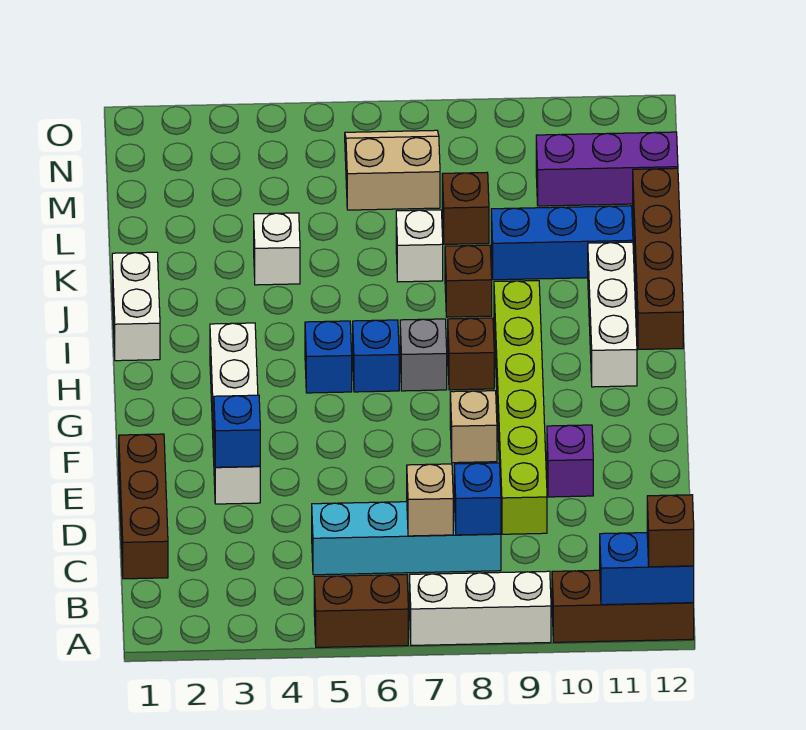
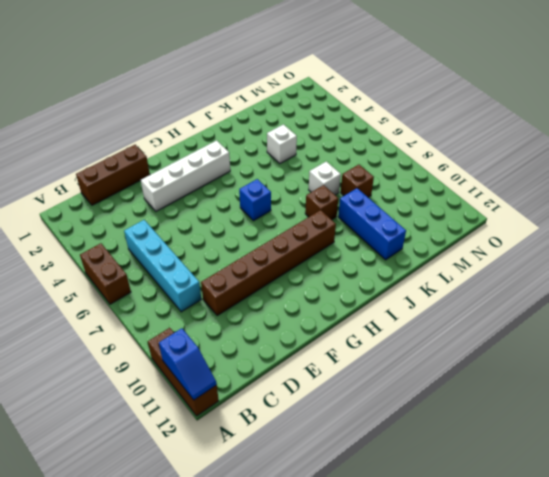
blue 1x2 slope [159,328,217,400] -> blue 1x2 brick [600,533,694,605]
brown 1x6 brick [201,210,336,316] -> lime 1x6 brick [494,281,547,534]
none -> white 1x3 brick [409,571,551,645]
none -> purple 1x1 brick [547,425,593,497]
none -> tan 1x1 brick [450,391,497,463]

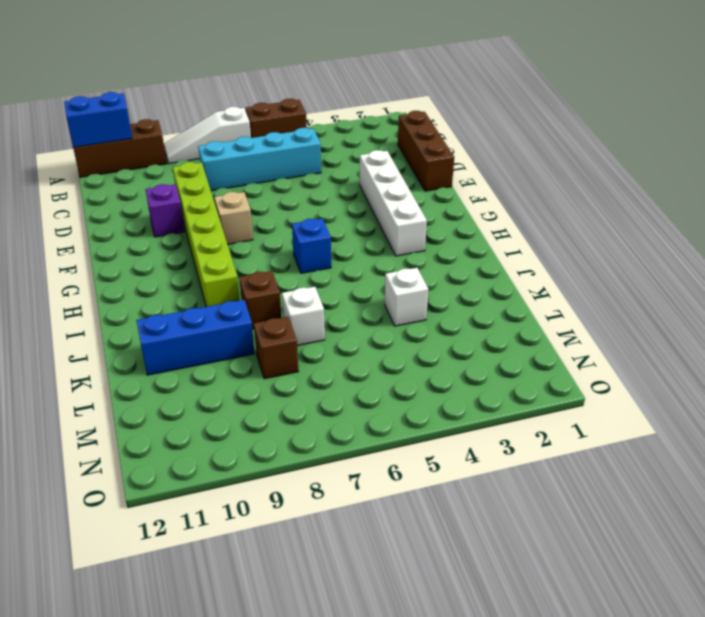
white 1x3 slope [164,107,251,164] -> white 1x3 brick [409,571,551,645]
none -> blue 1x1 brick [305,321,352,393]
none -> grey 1x1 brick [400,319,447,391]
none -> brown 1x1 brick [448,318,494,390]

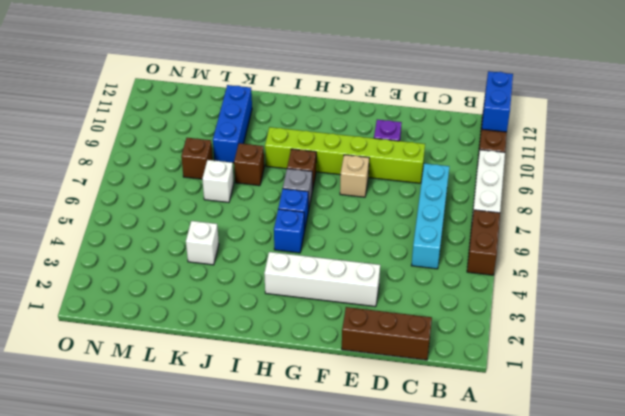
none -> white 1x3 brick [588,242,637,387]
none -> white 1x2 brick [112,252,160,361]
none -> brown 1x4 brick [633,168,683,349]

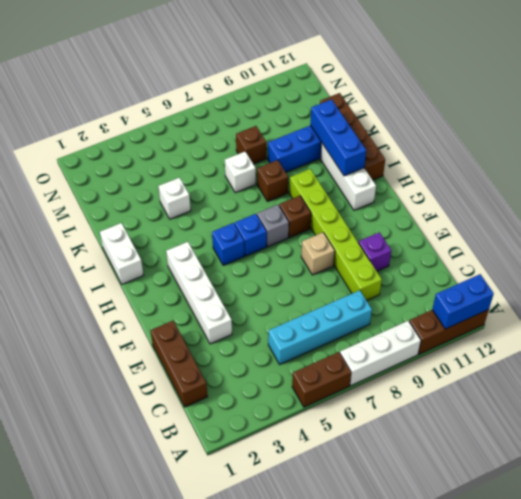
blue 1x3 brick [310,99,366,176] -> none
none -> tan 2x2 slope [345,130,440,210]
none -> purple 1x3 brick [536,132,678,206]
none -> tan 1x1 brick [407,464,453,536]

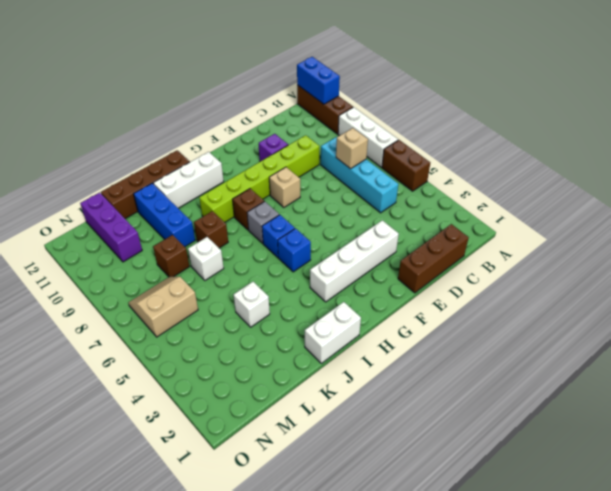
tan 2x2 slope [128,277,198,337] -> tan 2x2 slope turned to [345,130,440,210]
none -> blue 1x1 brick [454,463,501,535]
none -> blue 1x1 brick [214,395,260,467]
none -> brown 1x1 brick [647,495,694,567]

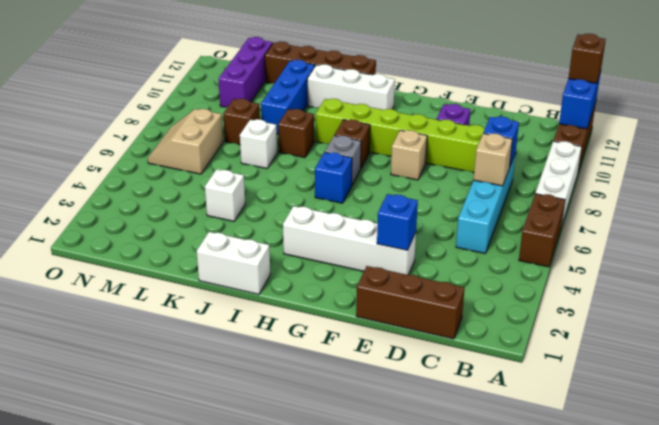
none -> blue 1x1 brick [305,321,352,393]

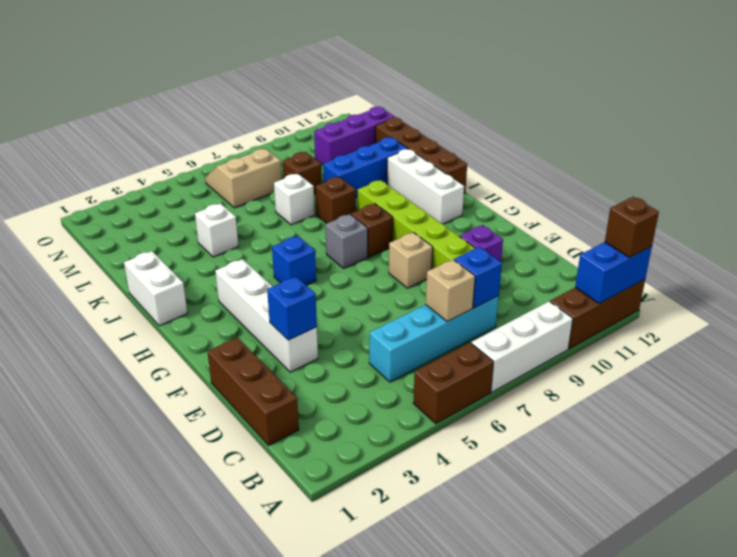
none -> blue 1x1 brick [353,320,399,392]

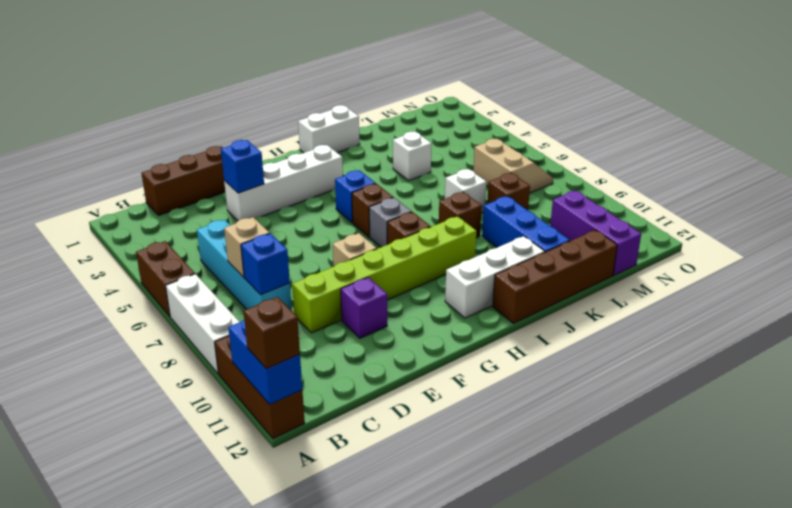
brown 1x1 brick [352,184,393,237] -> blue 1x1 brick [353,320,399,392]

